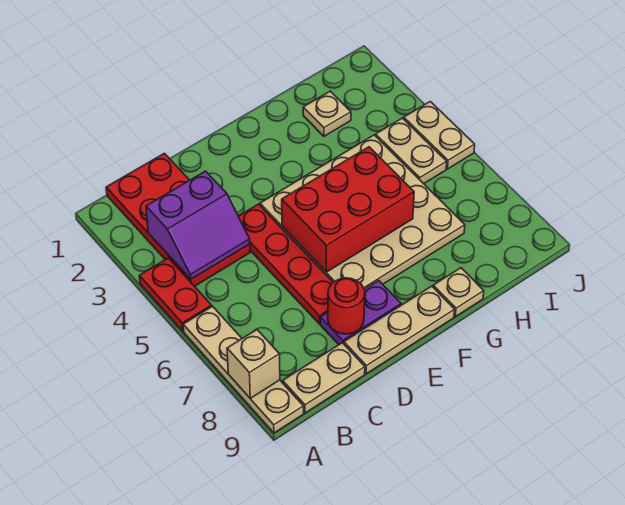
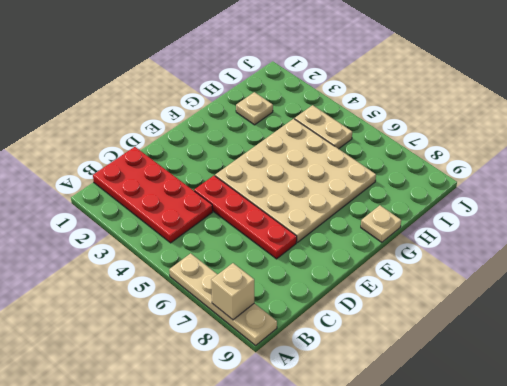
none -> red 1x2 plate [139,258,212,331]
none -> tan 1x2 plate [283,343,365,413]
none -> purple 1x2 plate [320,281,401,345]

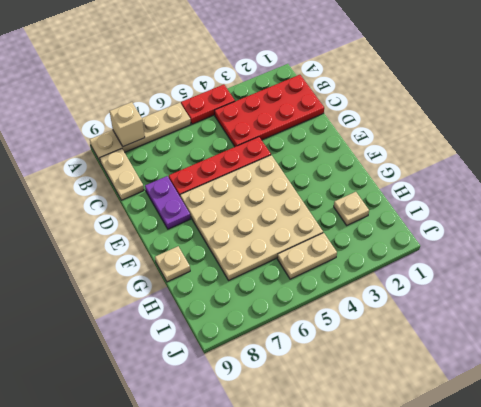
none -> tan 1x3 plate [344,286,455,374]
none -> tan 1x2 plate [404,102,475,169]
none -> purple 2x2 slope [146,171,250,279]

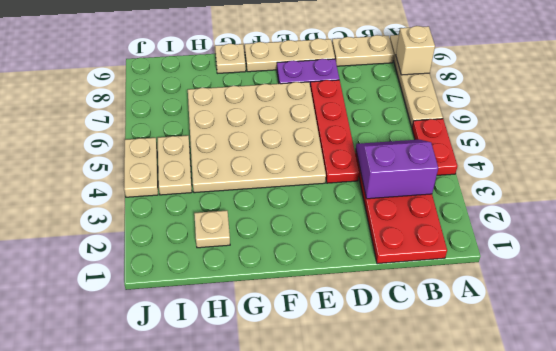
none -> red 1x1 round brick [328,278,365,334]
none -> red 2x3 brick [282,147,414,272]

